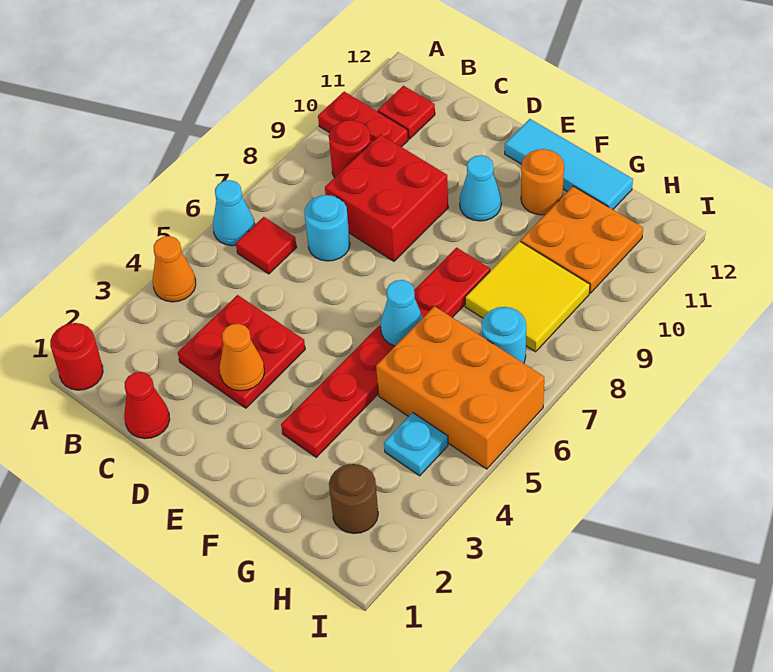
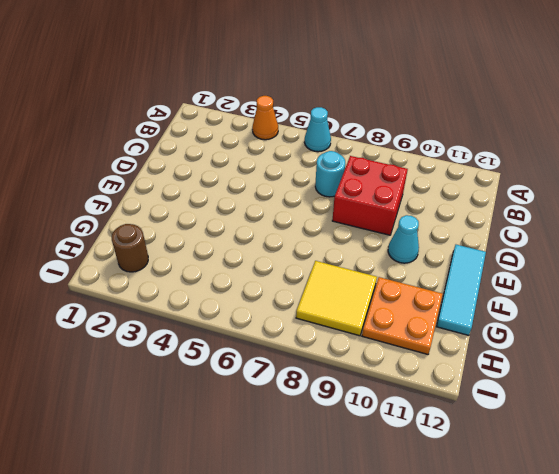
none -> red 1x1 round brick [50,323,103,390]
none -> red 1x2 plate [318,92,408,147]
none -> red 1x1 tile [236,217,297,274]

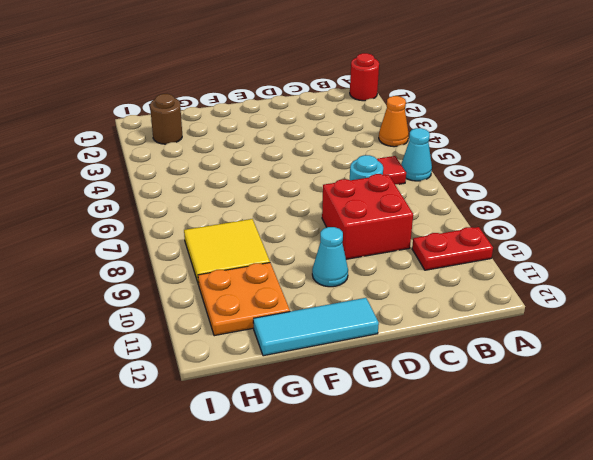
none -> red 1x1 round brick [329,120,371,178]
none -> red 1x1 plate [378,86,435,139]
none -> red 1x1 cone [124,372,170,439]

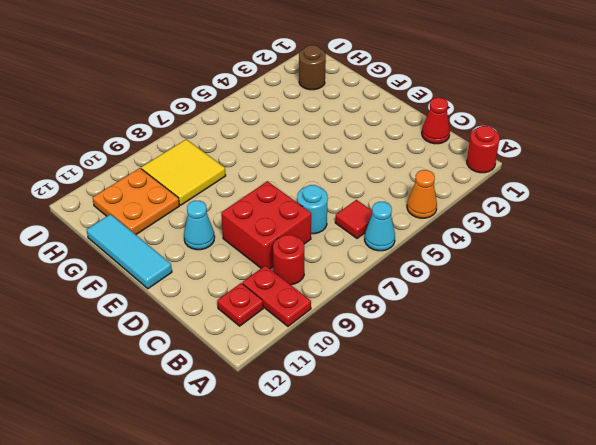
none -> red 2x2 plate [178,295,305,408]
none -> red 1x6 plate [281,248,490,457]
none -> orange 1x1 round brick [521,149,564,215]

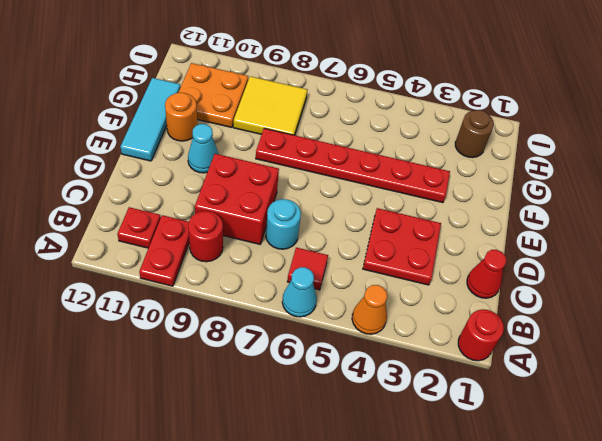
none -> orange 2x3 brick [376,306,544,469]
none -> cyan 1x1 plate [384,413,448,476]
none -> cyan 1x1 round brick [482,307,526,363]

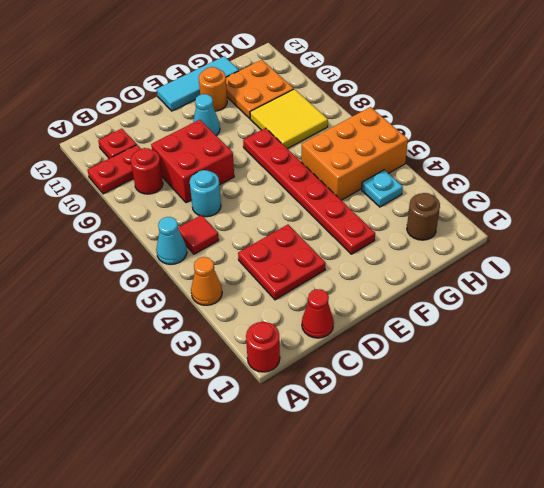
none -> cyan 1x1 round brick [482,307,526,363]
none -> orange 1x1 cone [220,324,264,391]
none -> cyan 1x1 cone [381,280,423,346]

